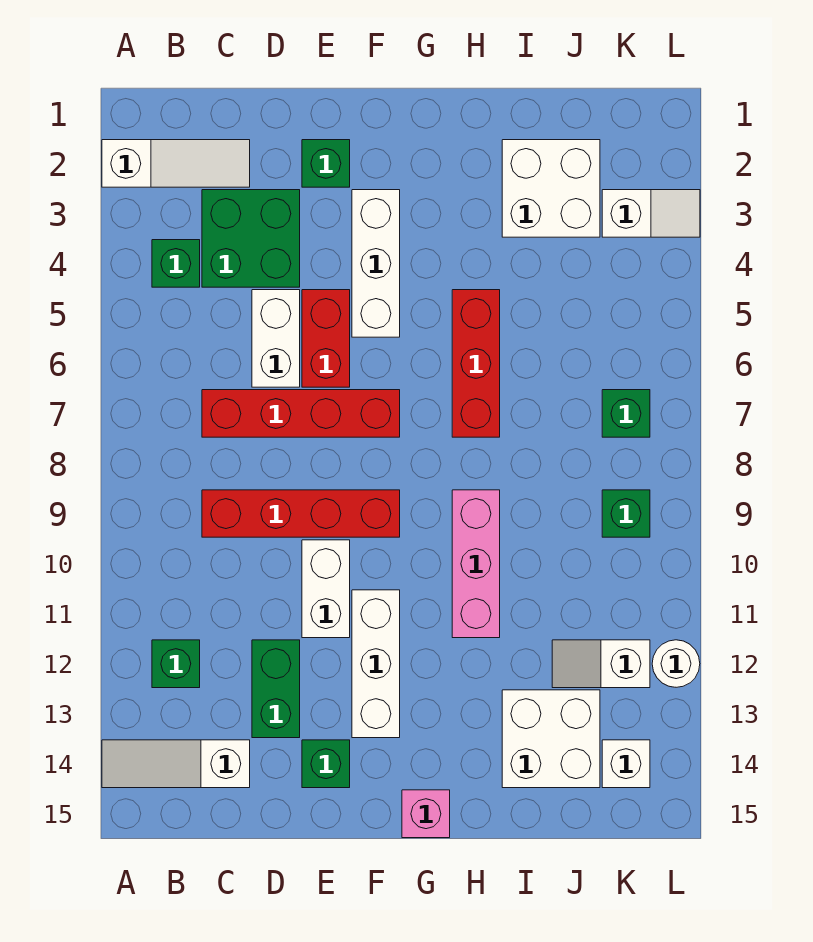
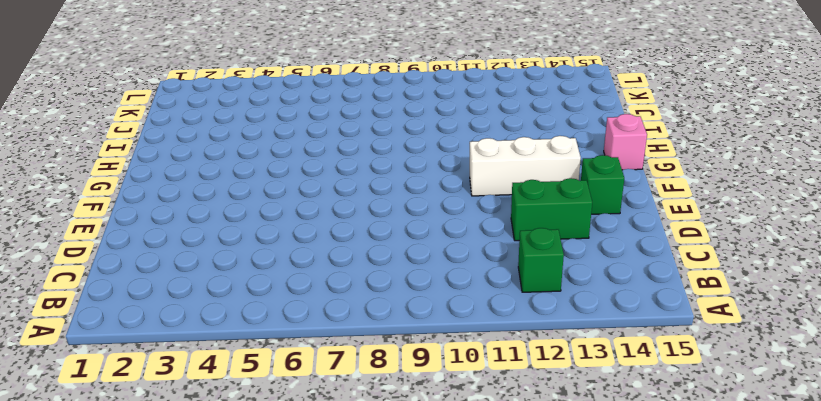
none -> white 1x3 slope [102,140,250,187]
none -> white 1x3 slope [102,740,250,788]
none -> green 1x1 brick [152,240,200,287]

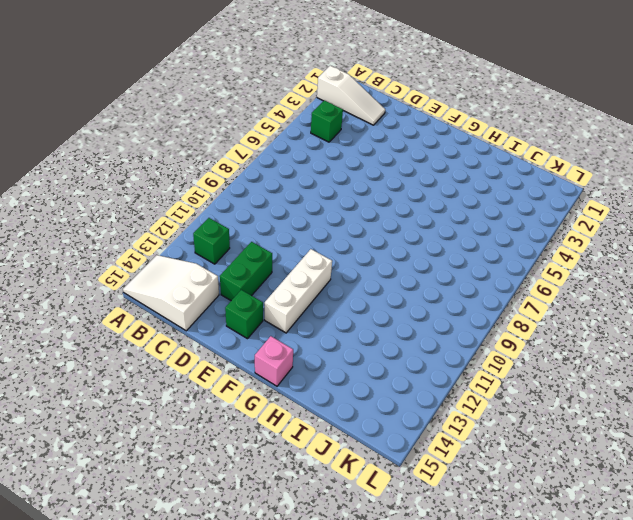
white 2x3 slope [123,255,219,331] -> white 1x3 slope [102,740,250,788]
none -> green 2x2 brick [202,190,300,287]
none -> red 1x4 brick [202,390,400,437]
none -> red 1x4 brick [202,490,400,537]

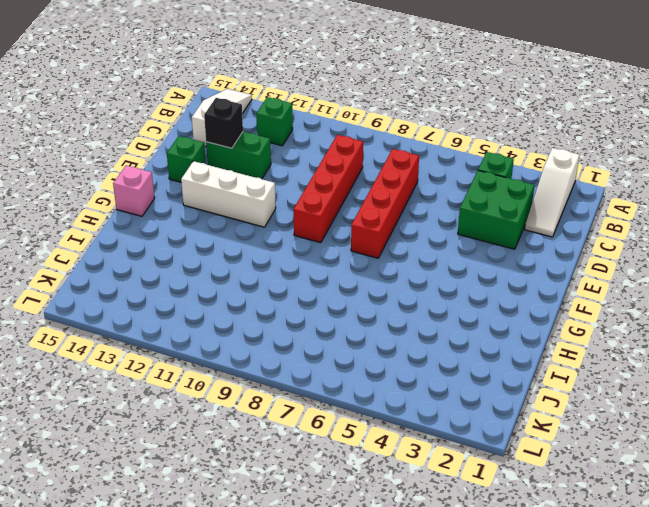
black 1x1 brick [204,98,243,148] -> none
none -> white 1x2 brick [252,290,300,387]
none -> green 1x1 brick [302,140,350,187]
none -> red 1x2 brick [302,290,350,387]

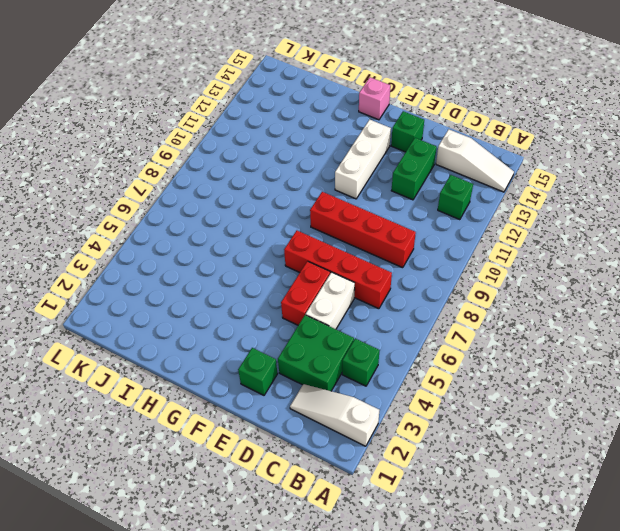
none -> white 1x2 brick [302,540,350,638]
none -> white 1x3 brick [352,190,400,337]
none -> red 1x3 brick [452,290,500,437]

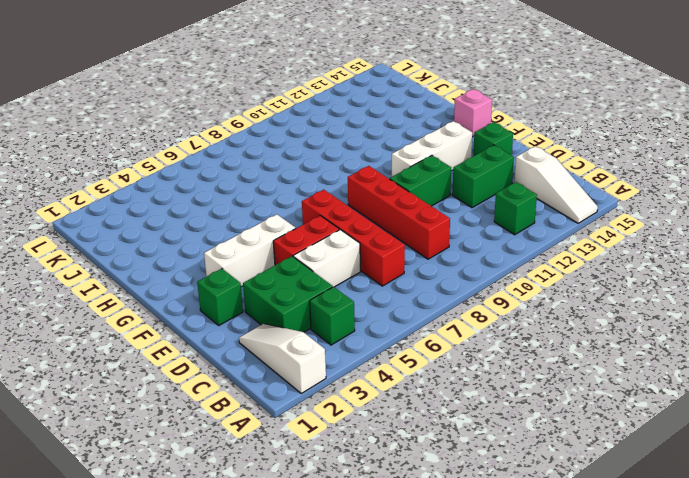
green 1x2 brick [390,155,451,206] -> white 1x2 brick [302,540,350,638]
none -> red 1x3 brick [452,290,500,437]
none -> pink 1x3 brick [452,490,500,638]
none -> white 2x2 brick [502,140,600,237]

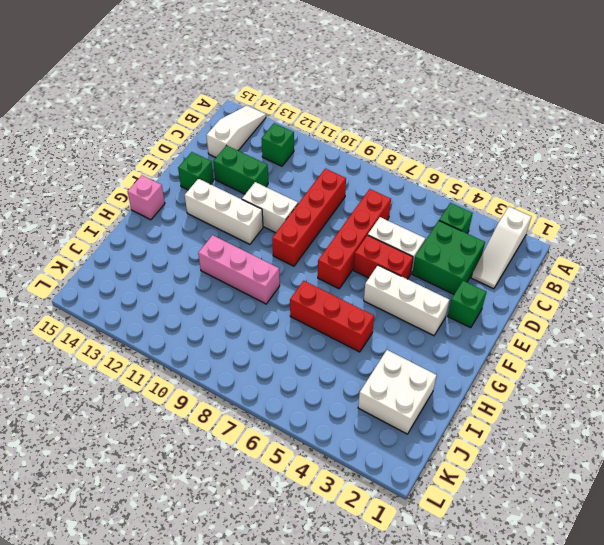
none -> white 2x2 brick [502,690,600,788]
none -> white 1x2 slope [552,640,650,688]
none -> white 1x2 slope [602,190,700,237]

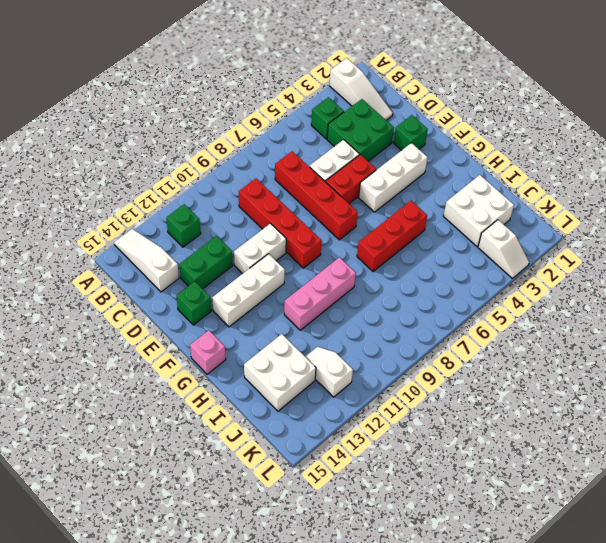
none -> green 1x1 brick [602,390,650,437]
none -> green 1x1 brick [602,490,650,537]
none -> white 1x1 brick [602,740,650,788]

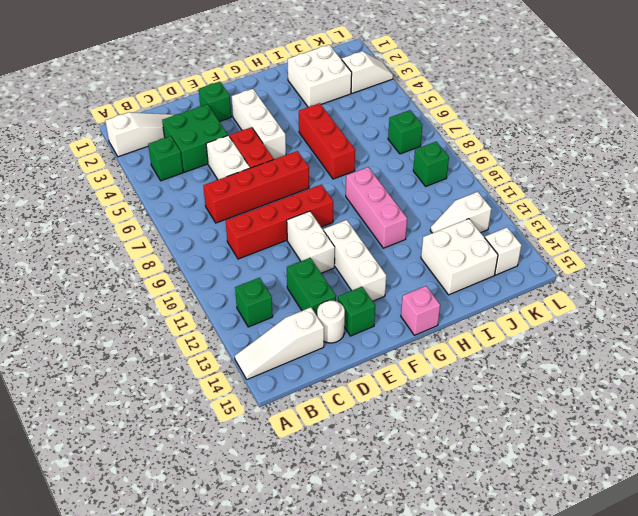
white 1x1 round brick [317,301,345,343] -> white 1x1 round brick moved to [652,640,700,687]

